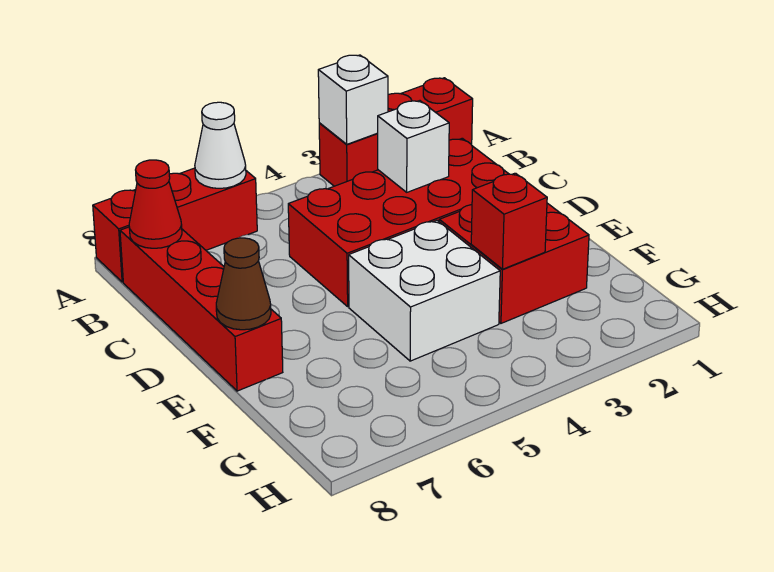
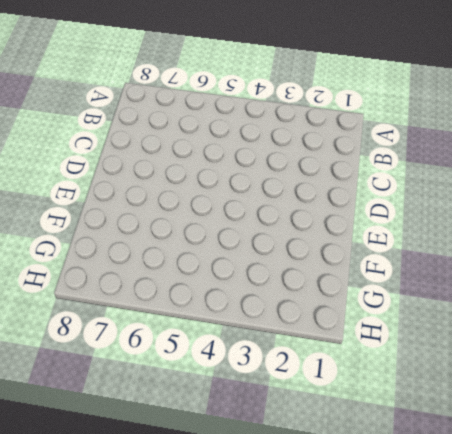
none -> red 1x3 brick [319,78,473,186]
none -> red 1x3 brick [93,168,257,282]
none -> red 1x4 brick [120,227,283,391]

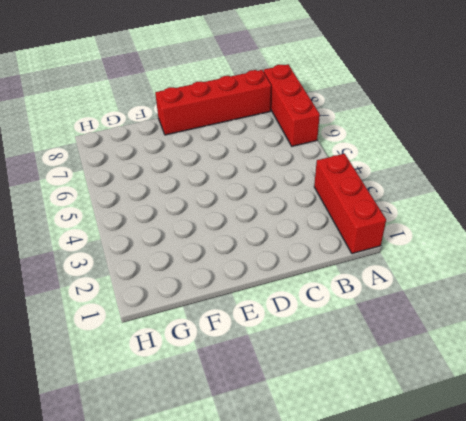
none -> red 2x4 brick [288,138,508,307]
none -> red 2x2 brick [439,203,589,323]
none -> white 2x2 brick [349,220,500,361]

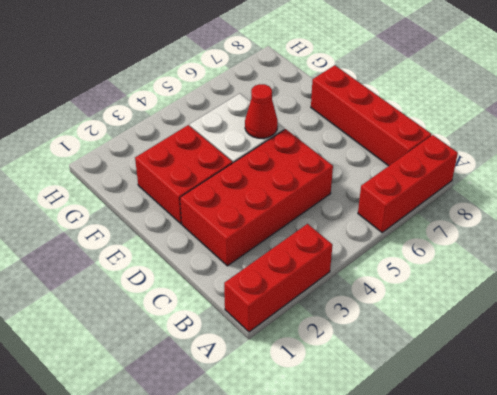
red 1x1 cone [245,84,278,138] -> red 1x1 cone moved to [129,160,182,248]
none -> white 1x1 brick [318,55,388,144]
none -> white 1x1 cone [195,102,246,188]
none -> white 1x1 brick [378,101,449,192]

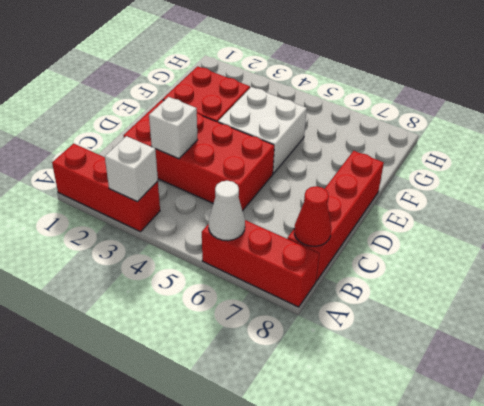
none -> brown 1x1 cone [216,238,271,330]
none -> red 1x1 brick [471,173,547,269]

